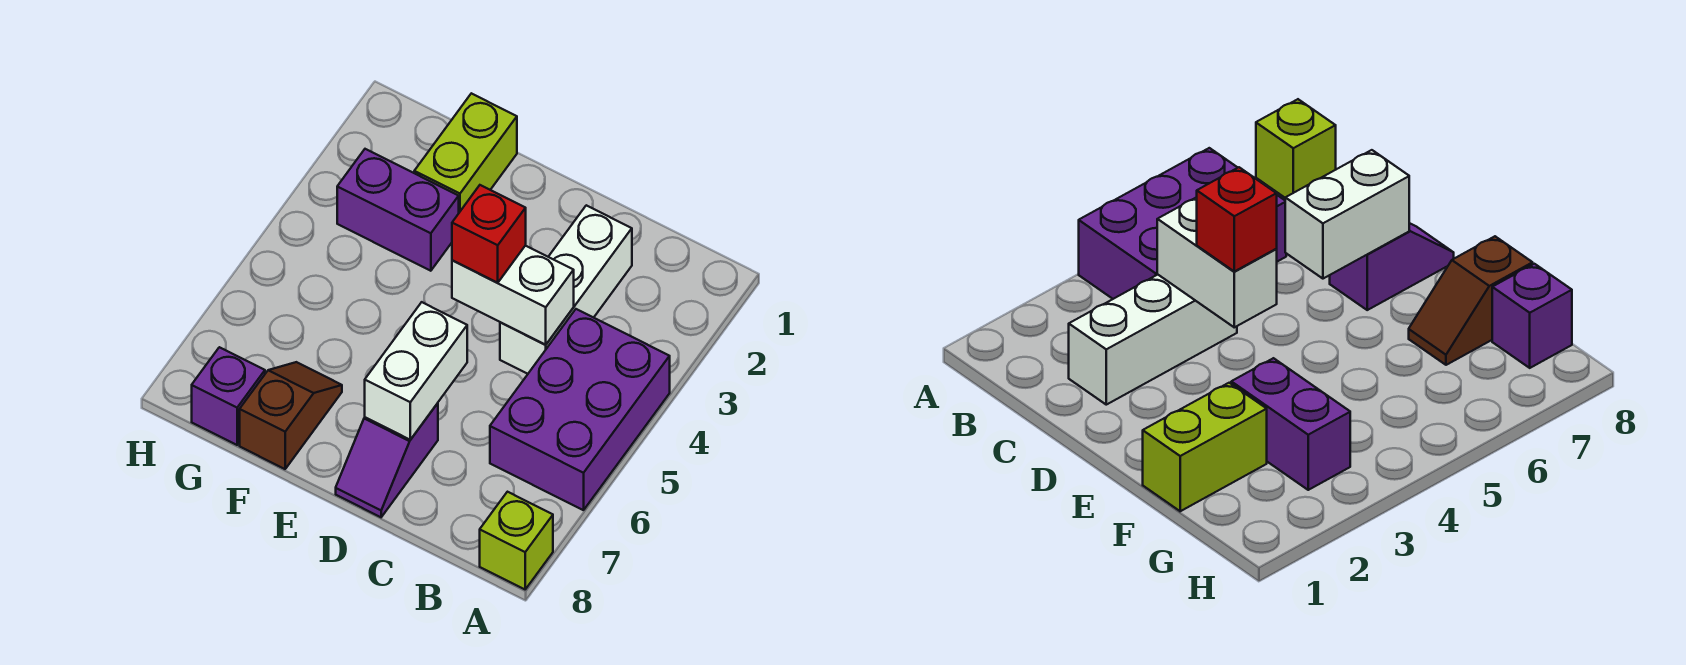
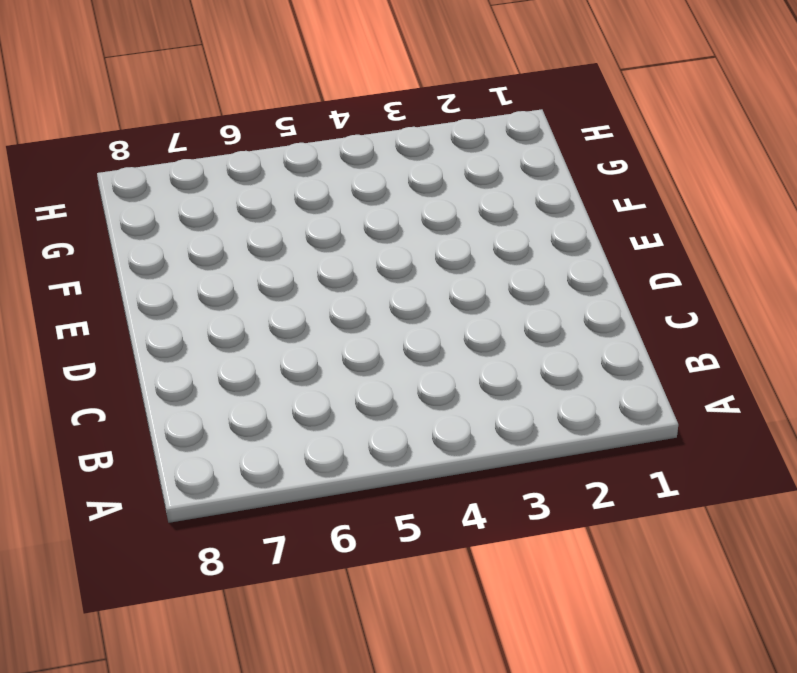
none -> purple 2x3 brick [490,309,670,510]
none -> lime 1x1 brick [480,492,553,589]

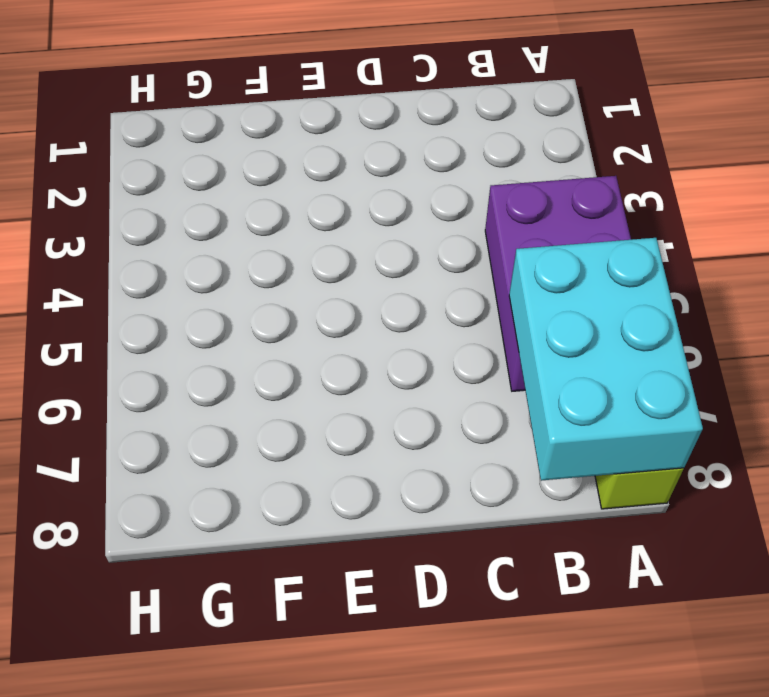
cyan 2x3 brick [509,238,703,481] -> none
none -> white 1x3 brick [500,205,632,374]
none -> purple 1x2 slope [336,403,438,517]

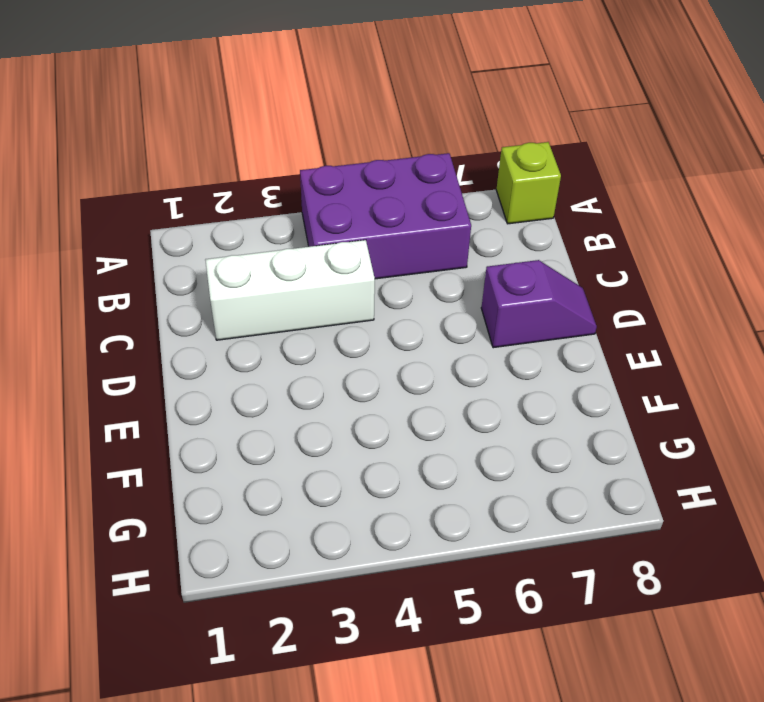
none -> lime 1x2 brick [414,93,517,212]
none -> purple 1x2 brick [337,149,459,271]

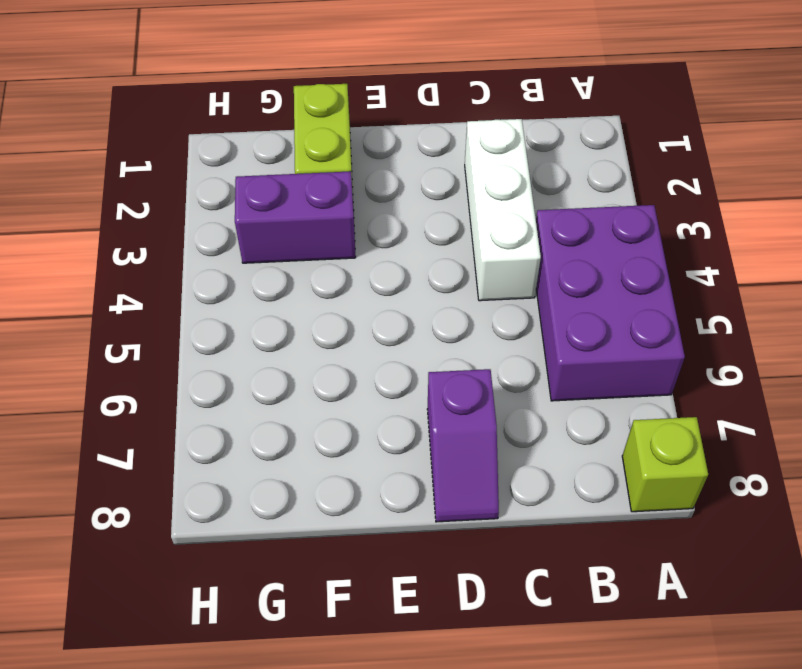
none -> brown 1x2 slope [240,362,342,469]
none -> purple 1x1 brick [192,347,265,445]

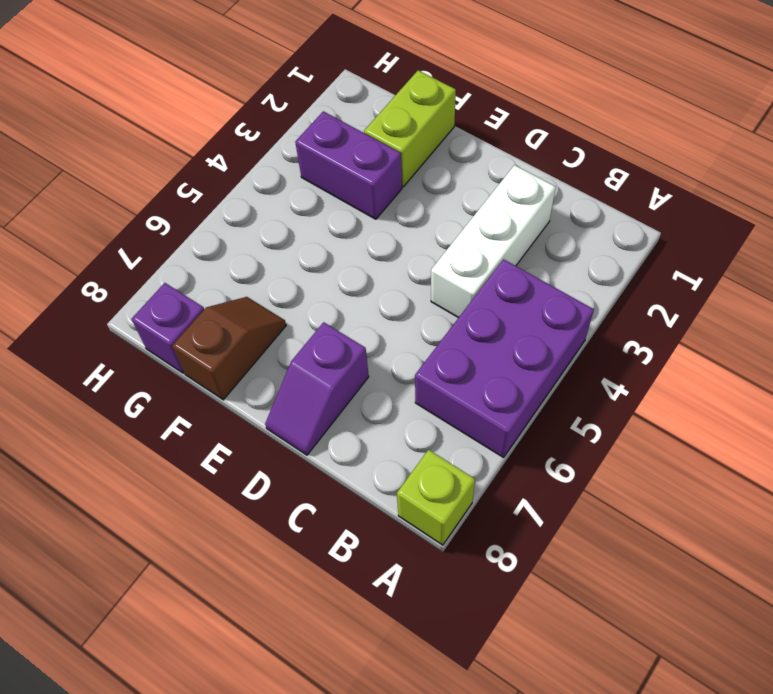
none -> white 1x2 brick [452,246,574,345]
none -> white 1x2 brick [365,302,467,440]

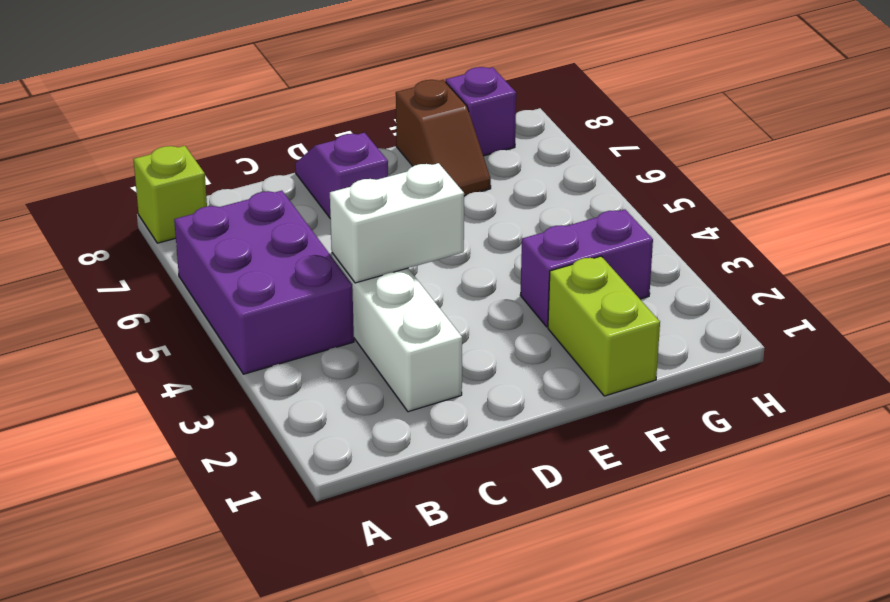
none -> white 1x2 brick [365,302,467,440]
none -> red 1x1 brick [452,185,526,283]

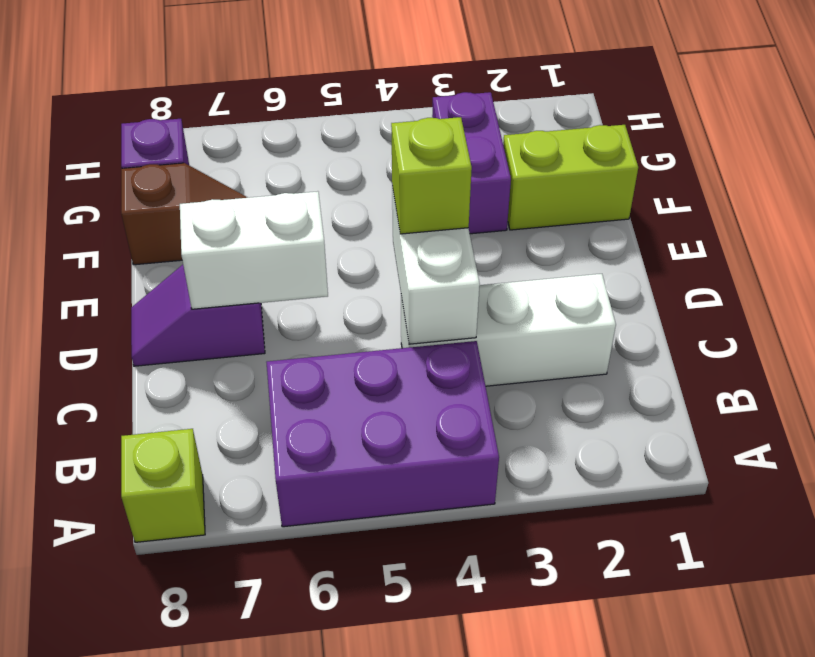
lime 1x1 brick [391,117,472,234] -> red 1x1 brick [452,185,526,283]

